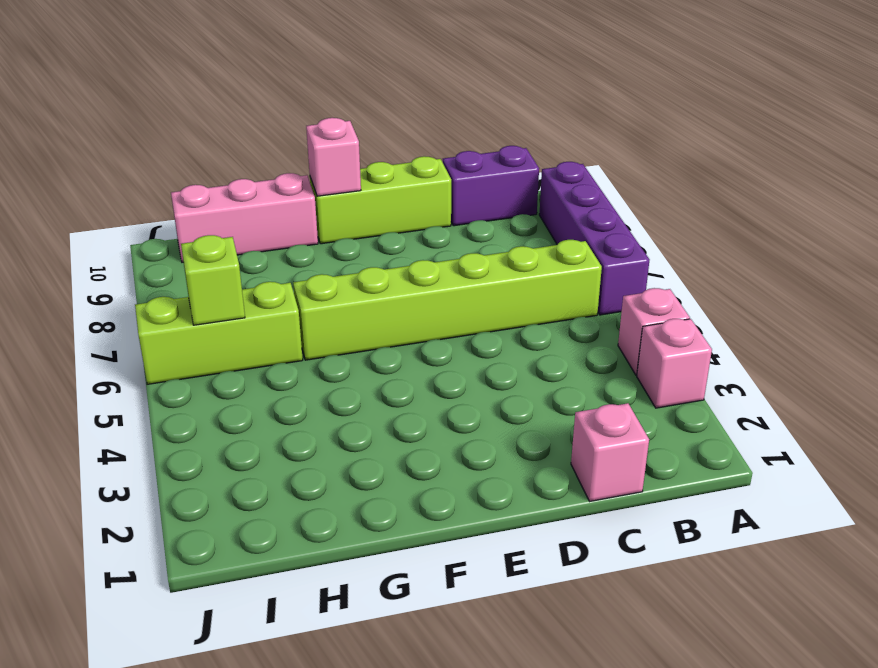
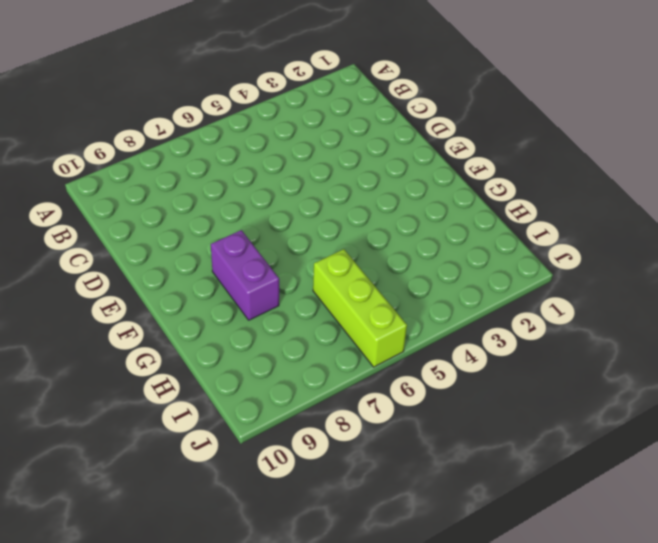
purple 1x2 brick [211,230,279,320] -> purple 1x2 brick moved to [443,146,539,226]
none -> pink 1x1 brick [637,319,712,408]
none -> pink 1x1 brick [618,288,690,375]

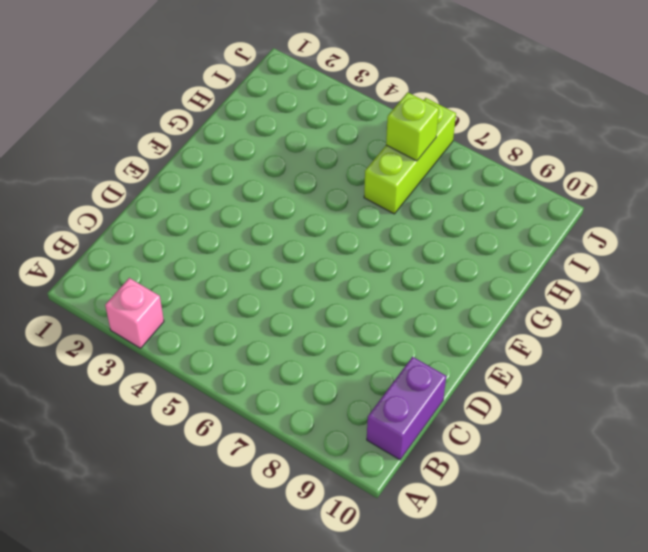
none -> pink 1x1 brick [618,288,690,375]
none -> purple 1x4 brick [539,162,649,315]

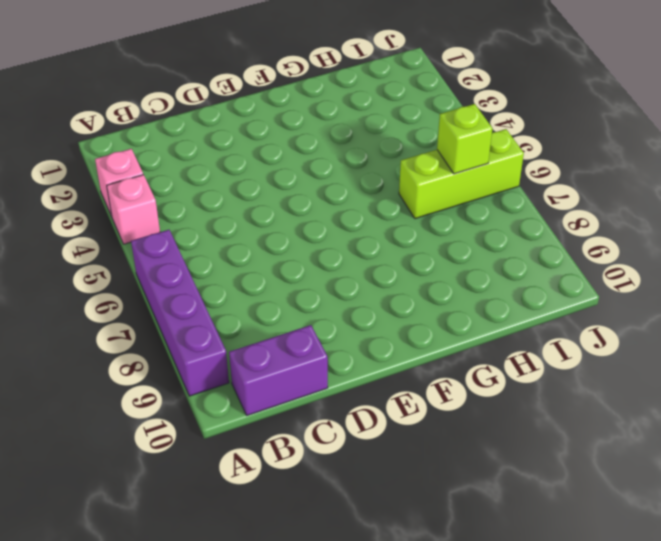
none -> lime 1x6 brick [293,240,602,360]
none -> pink 1x1 brick [571,403,649,501]

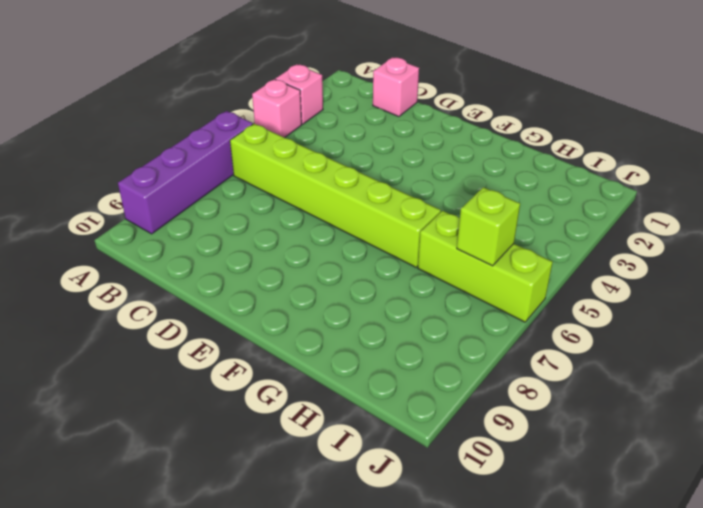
none -> purple 1x2 brick [443,146,539,226]
none -> lime 1x3 brick [310,156,451,244]

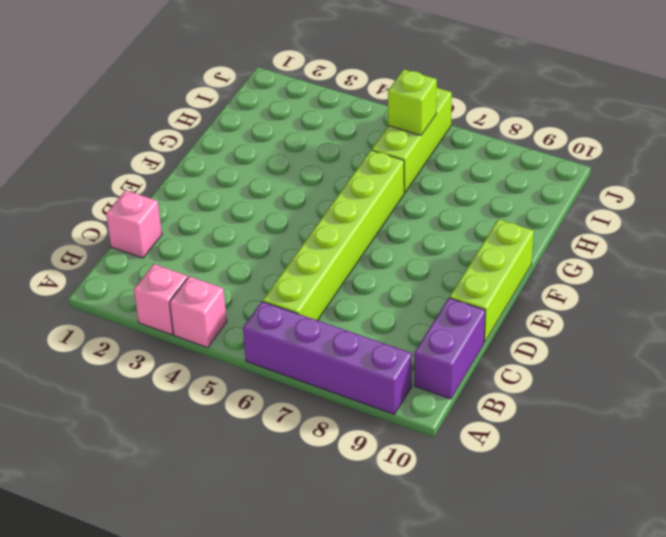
none -> pink 1x3 brick [171,173,318,262]
none -> pink 1x1 brick [306,118,361,196]

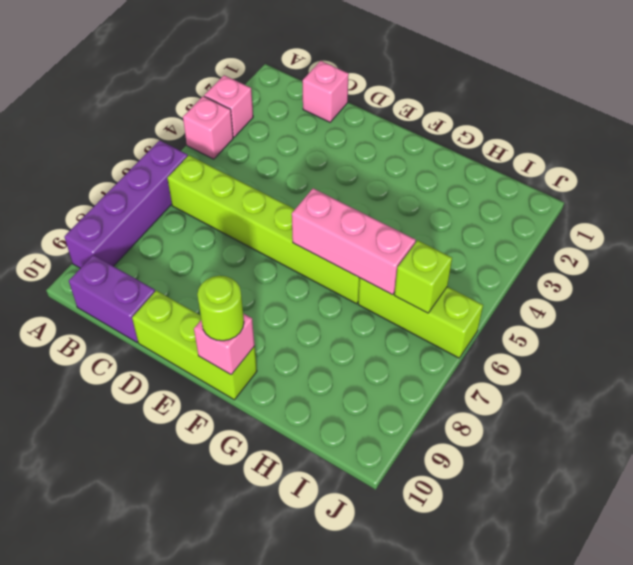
pink 1x3 brick [292,188,416,295] -> pink 1x3 brick moved to [171,173,318,262]
lime 1x1 round brick [197,276,244,341] -> none

